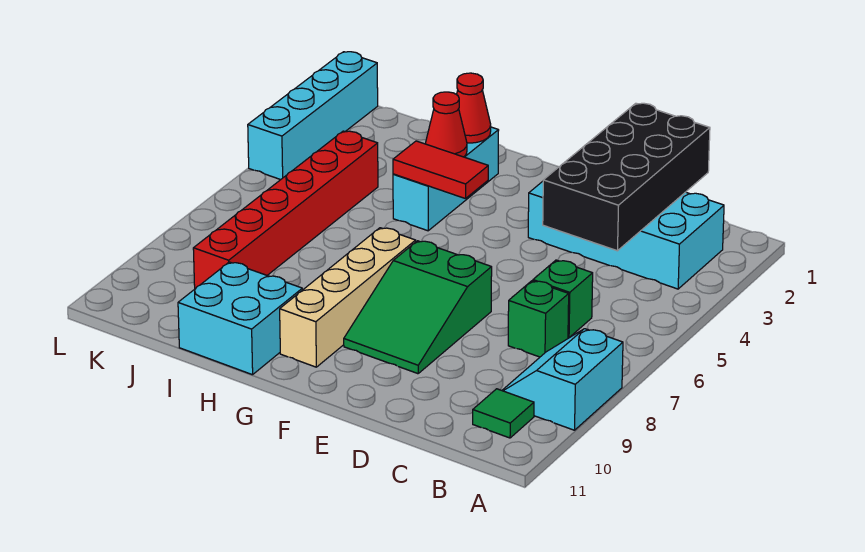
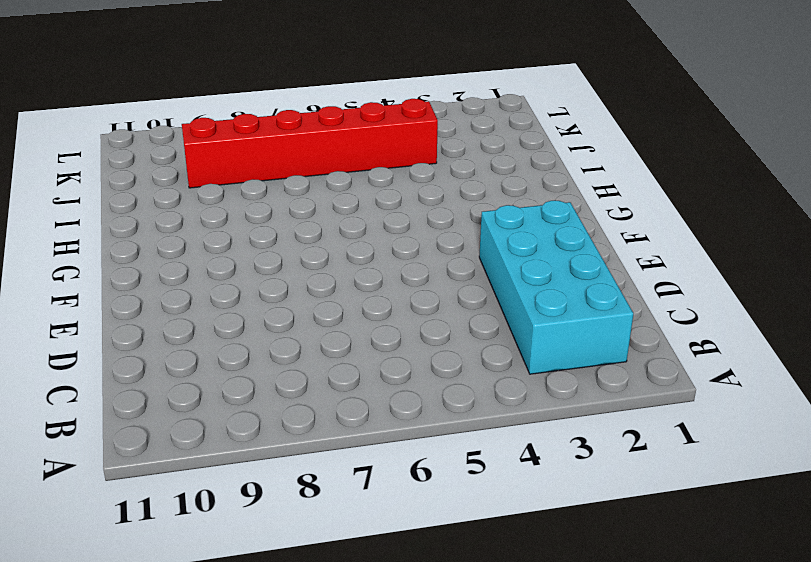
none -> cyan 2x2 slope [502,329,623,430]
none -> green 1x1 tile [473,389,534,438]
none -> green 1x1 brick [533,260,593,338]

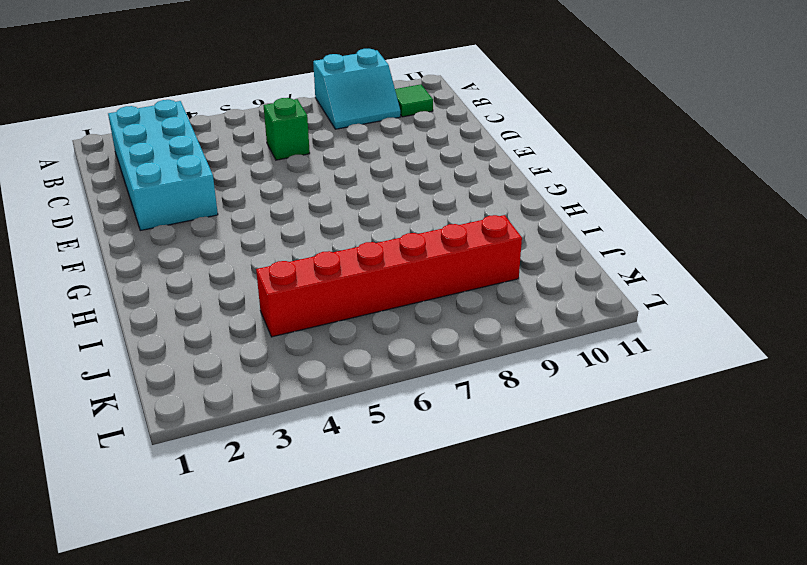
none -> green 1x1 brick [508,281,569,357]
none -> green 2x3 slope [344,241,492,374]
none -> tan 1x4 brick [280,228,416,367]

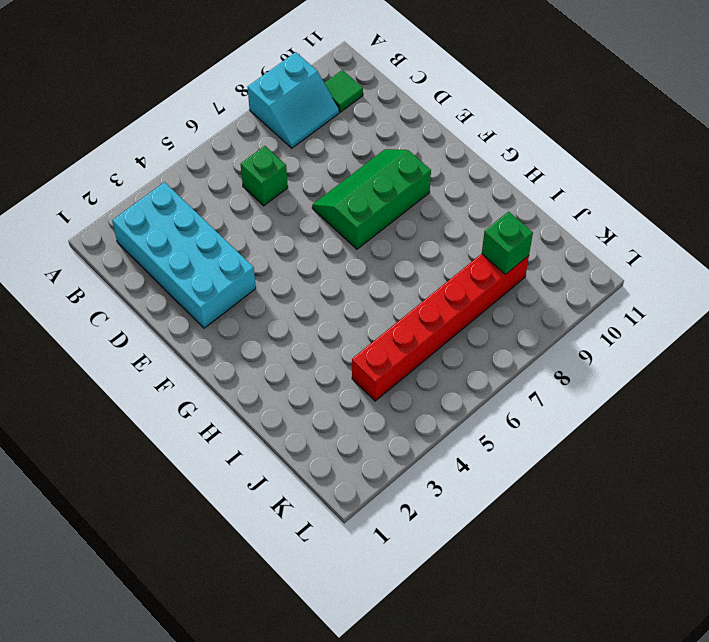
green 2x3 slope [312,149,431,249] -> green 2x3 slope turned to [344,241,492,374]
green 1x1 brick [482,212,533,274] -> green 1x1 brick moved to [508,281,569,357]
none -> tan 1x4 brick [280,228,416,367]
none -> cyan 1x3 brick [393,127,499,231]
none -> cyan 2x2 brick [178,262,302,375]

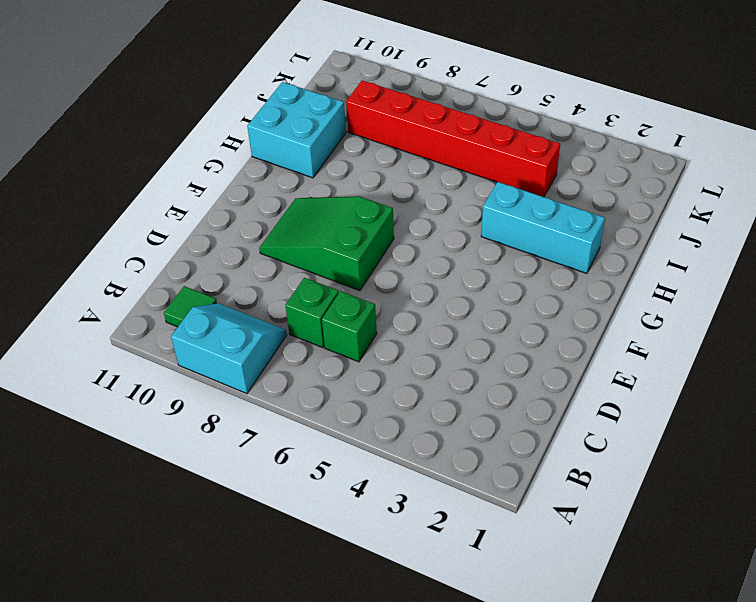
none -> cyan 2x4 brick [528,181,724,289]
none -> tan 1x4 brick [280,228,416,367]
none -> cyan 1x4 brick [248,52,378,180]

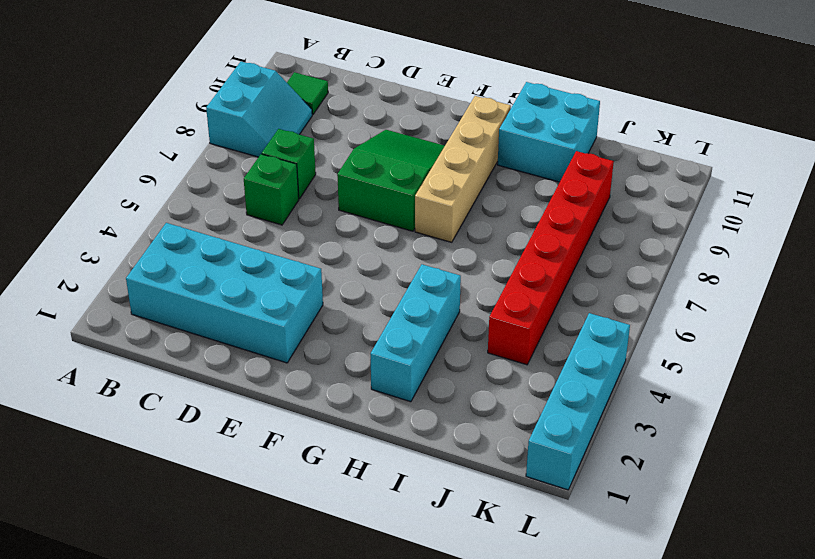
none -> black 2x4 brick [543,103,710,251]
none -> red 1x2 tile [393,141,488,199]
none -> red 1x1 cone [457,73,491,143]

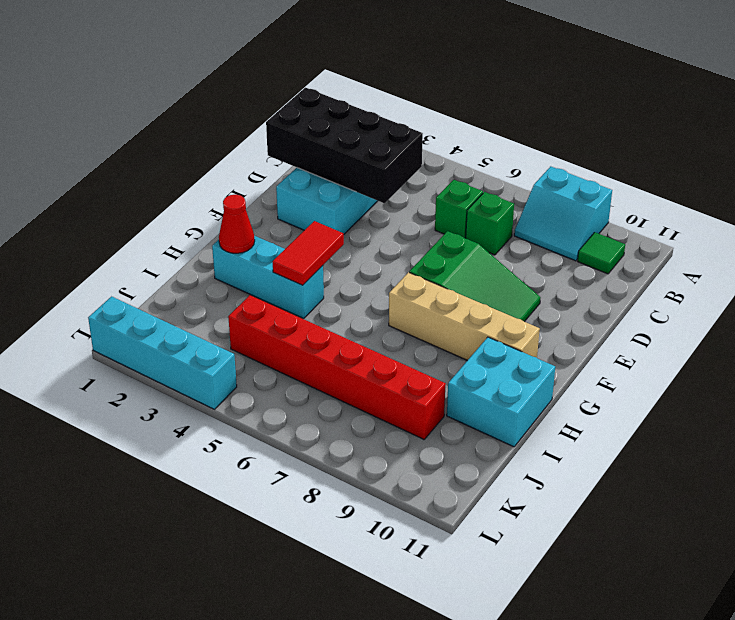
none -> red 1x1 cone [425,92,467,157]

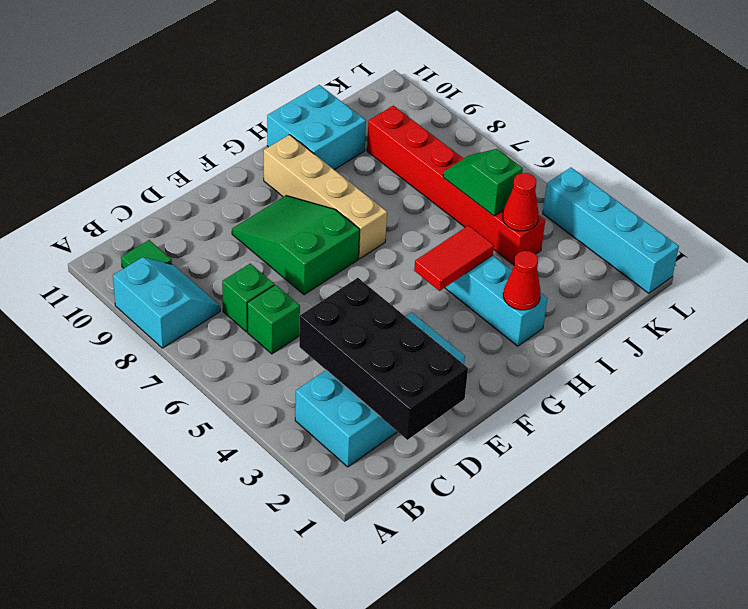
red 1x1 cone [503,173,539,231] -> red 1x1 cone moved to [425,92,467,157]
green 1x2 slope [443,149,523,216] -> none

